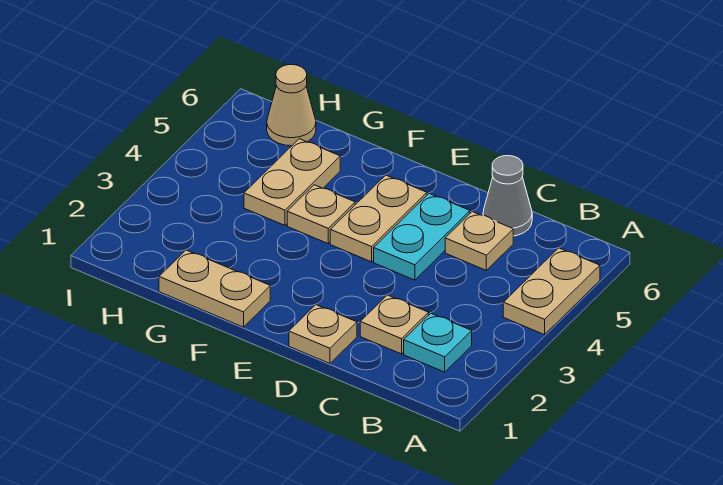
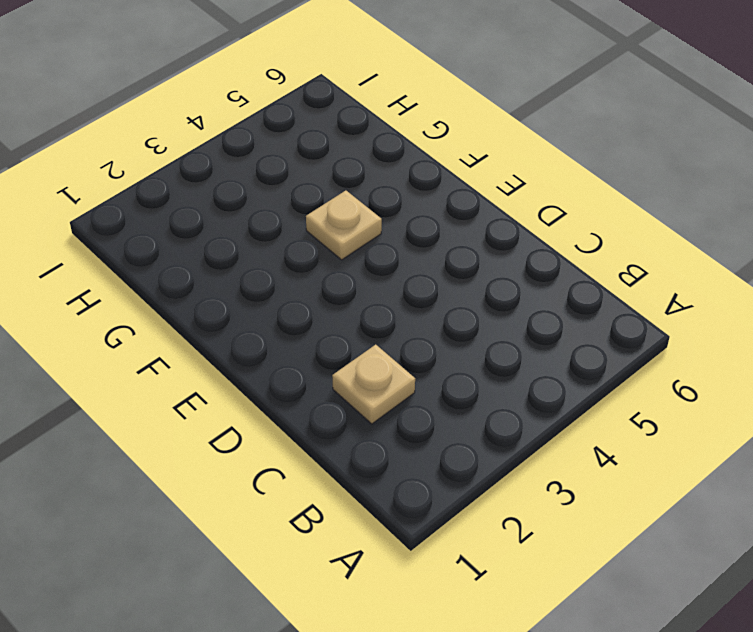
none -> tan 1x2 plate [503,248,600,335]
none -> cyan 1x1 plate [404,313,472,372]
none -> tan 1x1 plate [445,212,513,270]

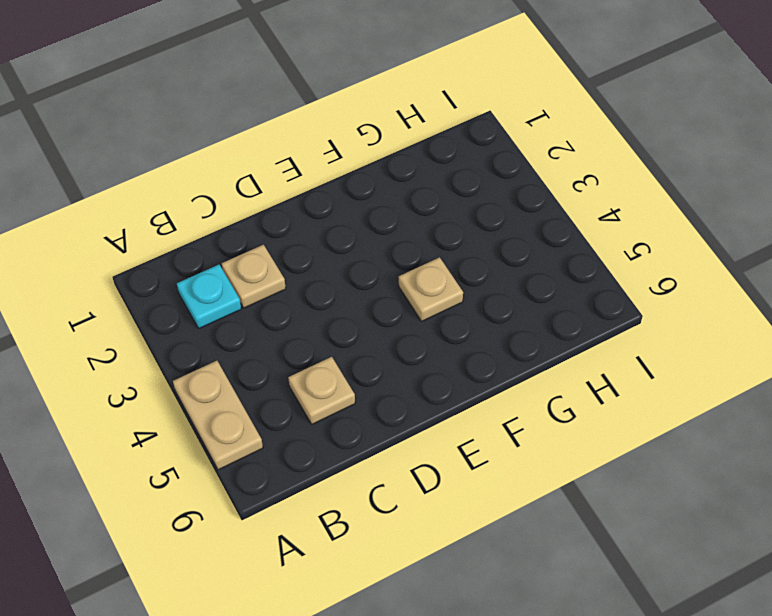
none -> grey 1x1 cone [483,156,532,236]
none -> tan 1x1 plate [289,305,357,364]
none -> cyan 1x2 plate [374,193,470,280]

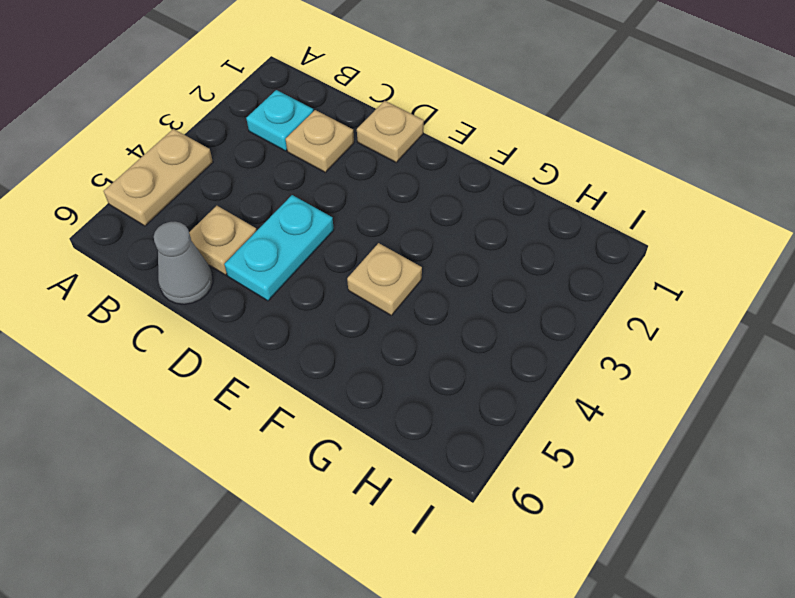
none -> tan 1x2 plate [330,175,427,262]
none -> tan 1x2 plate [159,250,270,327]
none -> tan 1x2 plate [244,139,340,225]

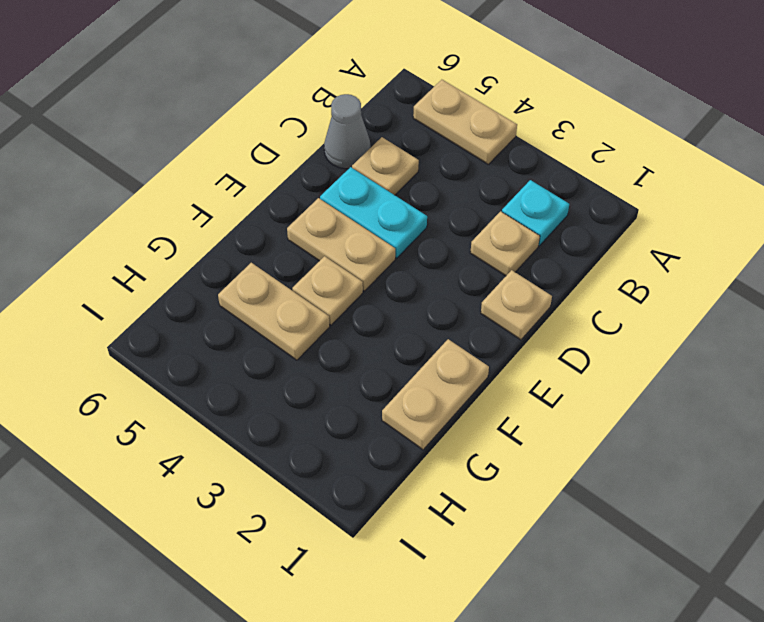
none -> tan 1x1 cone [267,65,316,146]

